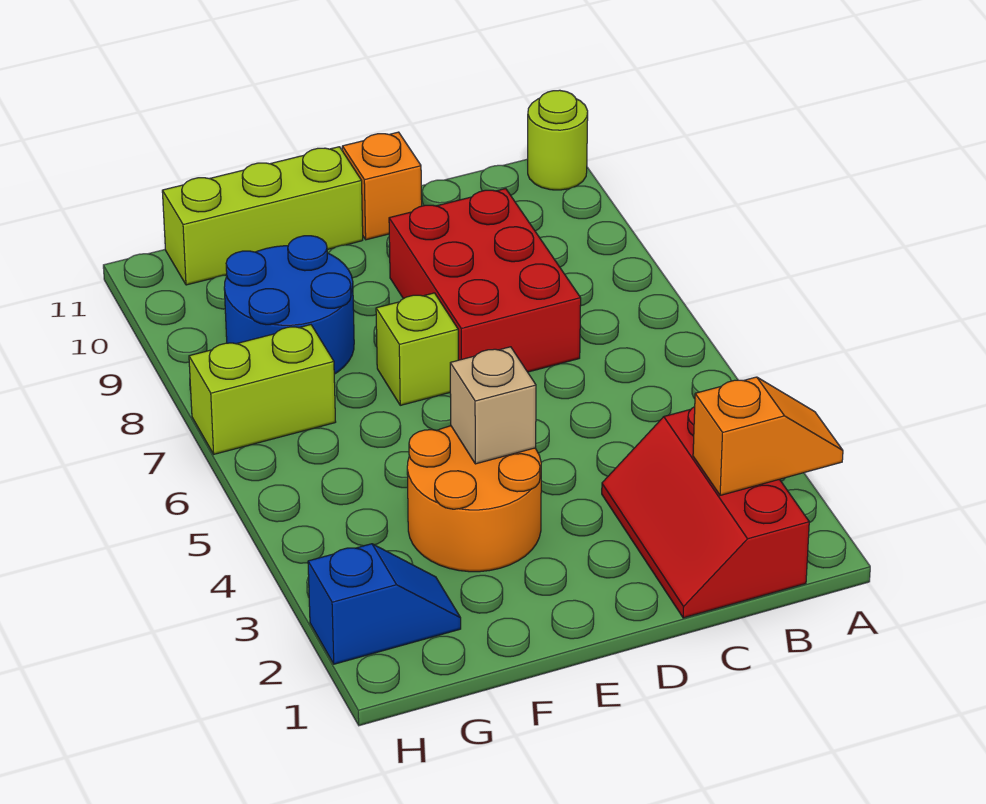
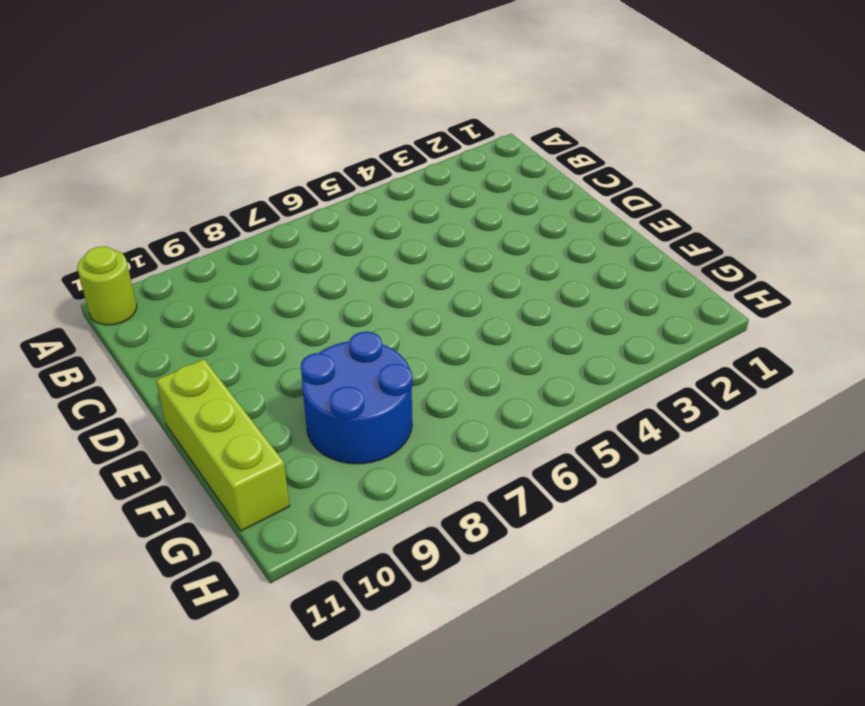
none -> red 2x3 slope [602,407,809,618]
none -> red 2x3 brick [389,189,581,372]
none -> orange 1x1 brick [342,132,422,240]

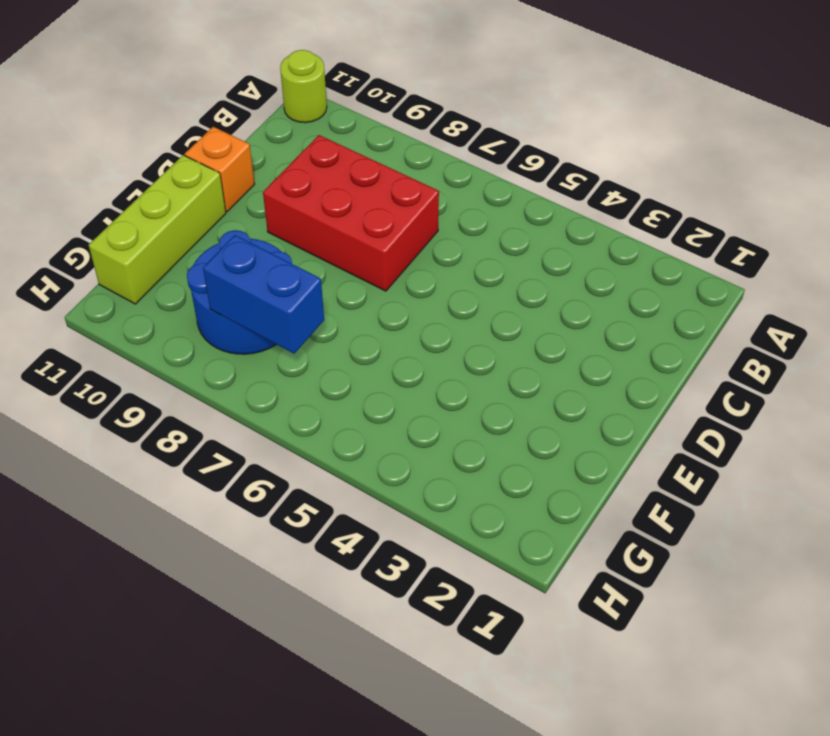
blue 1x2 brick [203,235,324,353] -> none
none -> red 2x3 slope [602,407,809,618]
none -> orange 2x2 round brick [407,426,541,572]
none -> lime 1x1 brick [376,293,458,405]

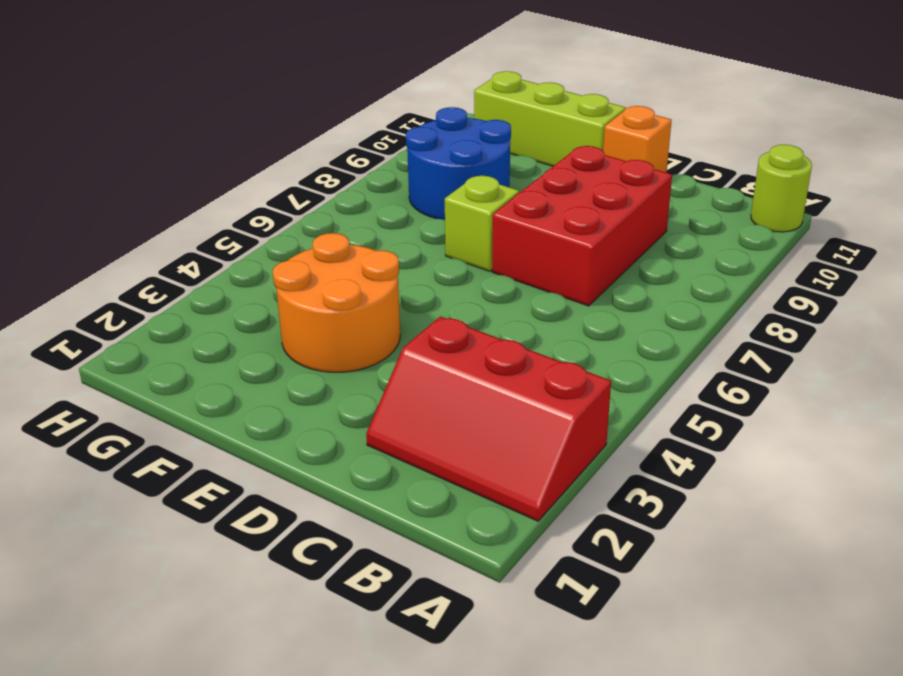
red 2x3 slope [366,316,611,521] -> red 2x3 slope turned to [602,407,809,618]
none -> blue 1x2 slope [308,544,461,664]
none -> lime 1x2 brick [189,325,336,454]
none -> orange 1x2 slope [693,377,843,495]

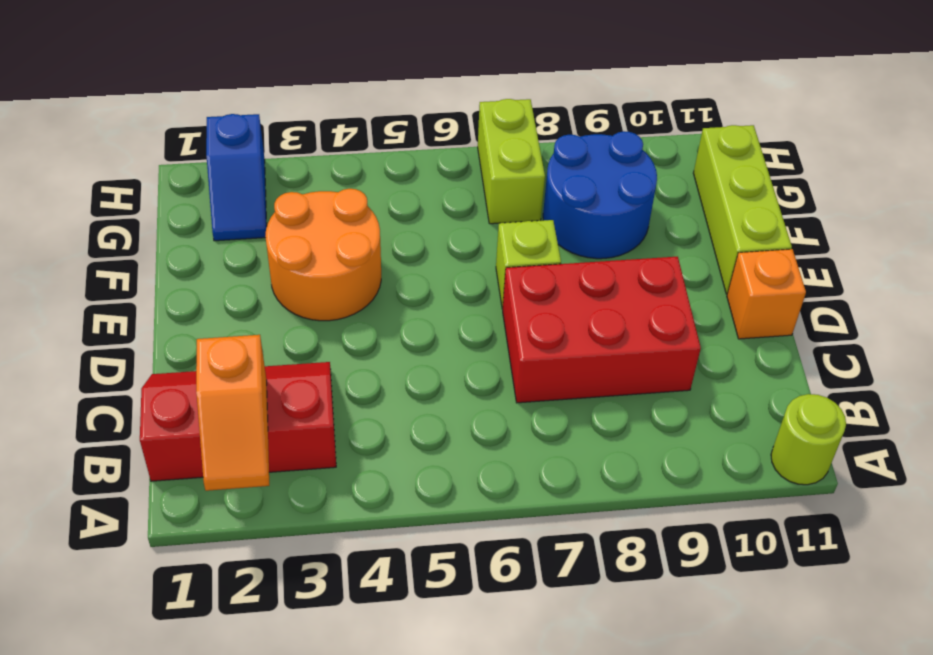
none -> tan 1x1 brick [450,347,536,464]

